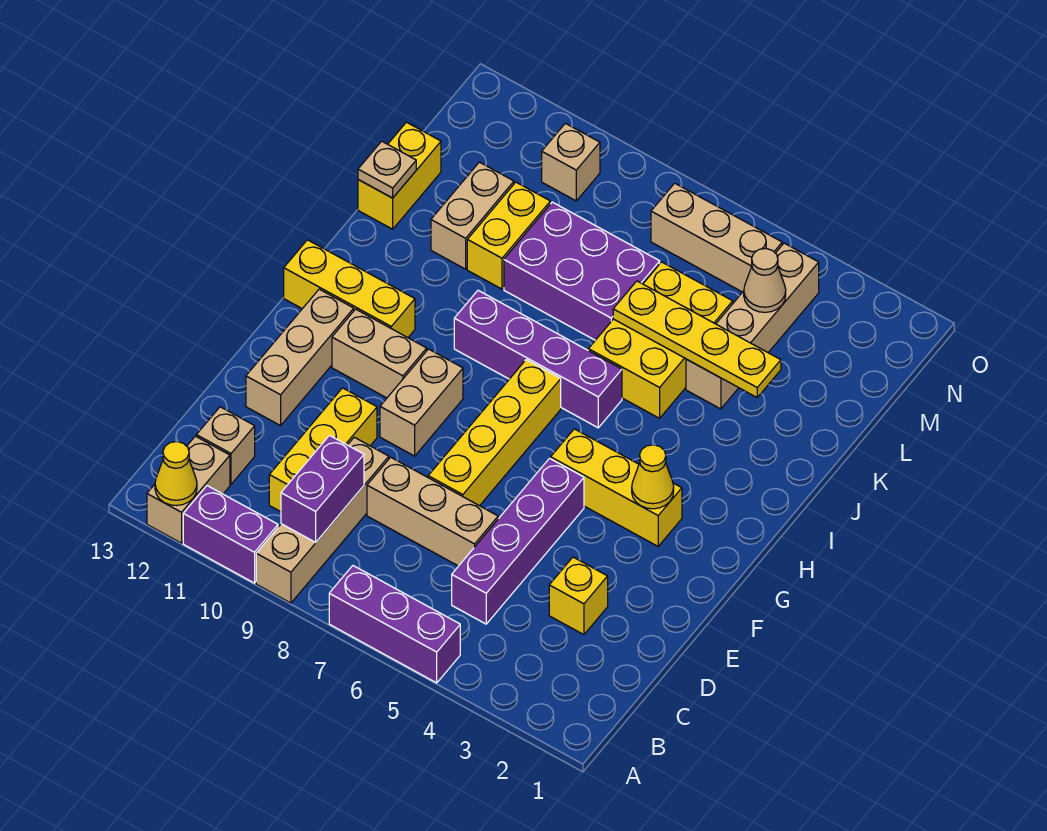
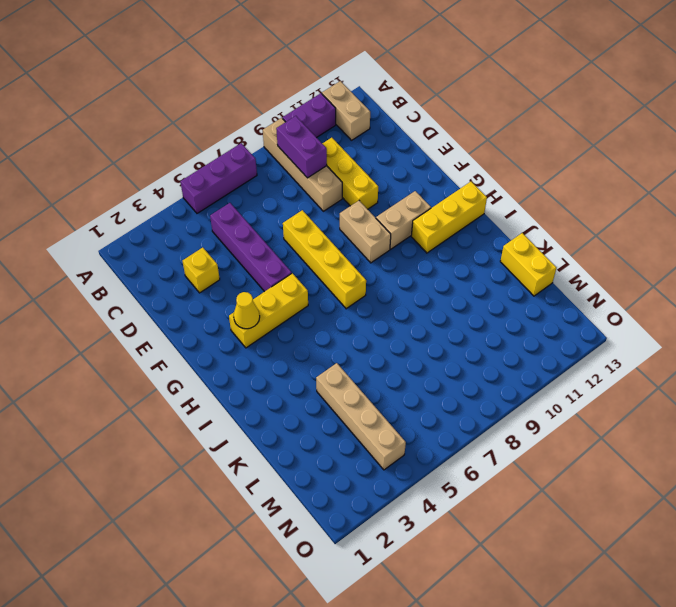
none -> tan 1x1 brick [196,407,255,484]
none -> tan 1x3 brick [367,457,498,566]
none -> tan 1x3 brick [246,289,354,426]
none -> purple 1x4 brick [454,290,622,428]

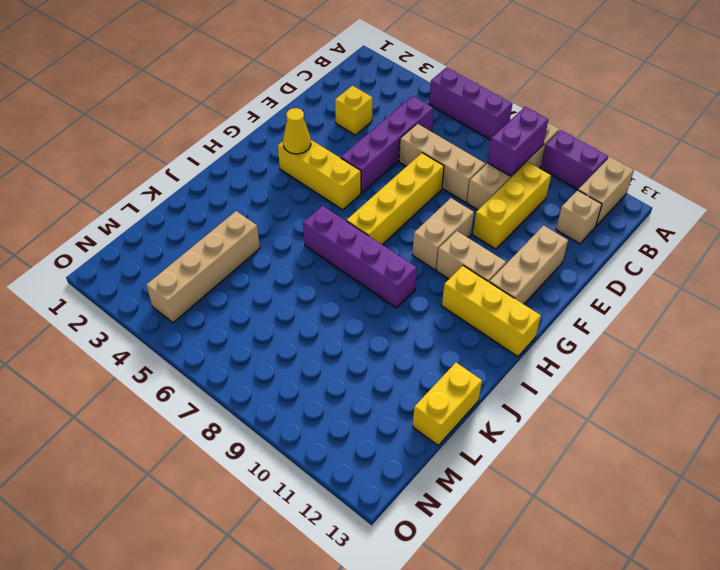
none -> yellow 2x3 brick [588,262,733,418]
none -> purple 2x3 brick [504,202,660,340]
none -> yellow 1x2 brick [467,182,550,289]
none -> tan 1x2 brick [431,162,514,269]

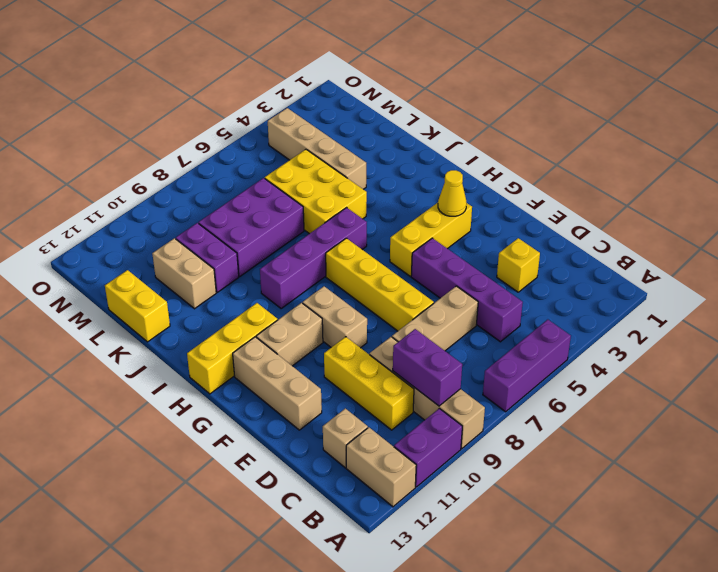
purple 1x2 brick [176,223,239,292] -> yellow 1x2 brick [467,182,550,289]
none -> tan 1x3 brick [651,183,782,292]
none -> tan 1x1 brick [542,123,600,201]
none -> yellow 1x1 cone [155,442,197,506]
none -> yellow 1x4 plate [613,281,781,397]

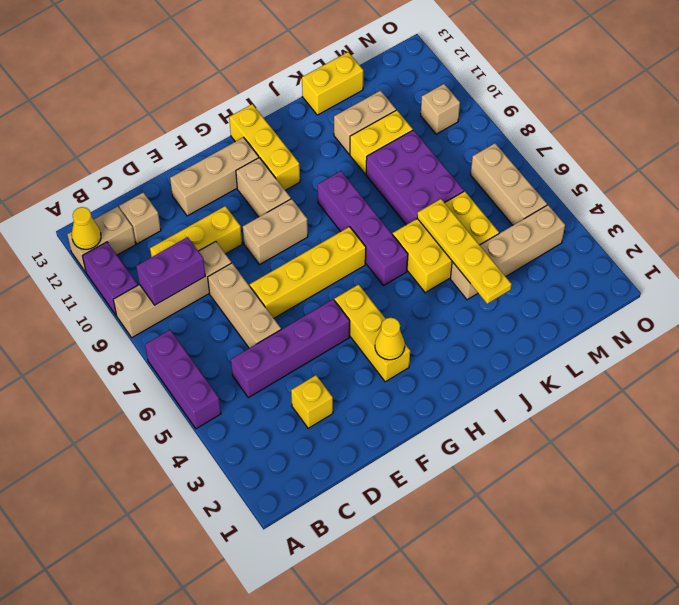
none -> tan 1x1 plate [358,141,416,198]
none -> tan 1x1 cone [744,249,786,312]

